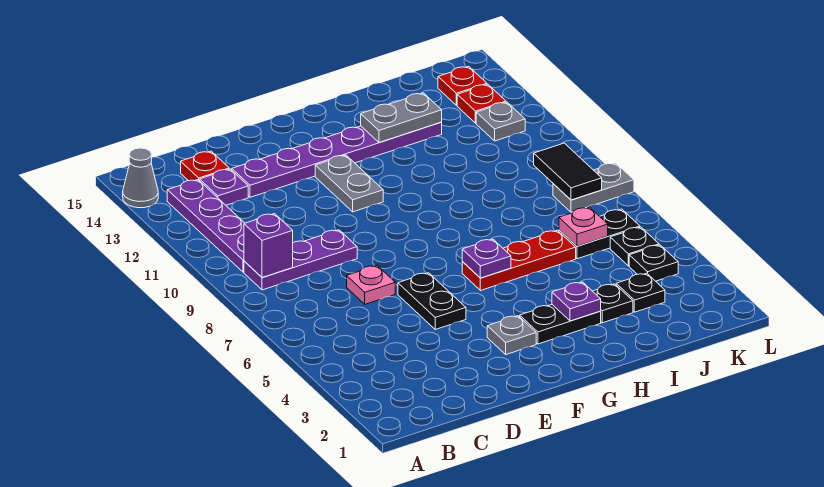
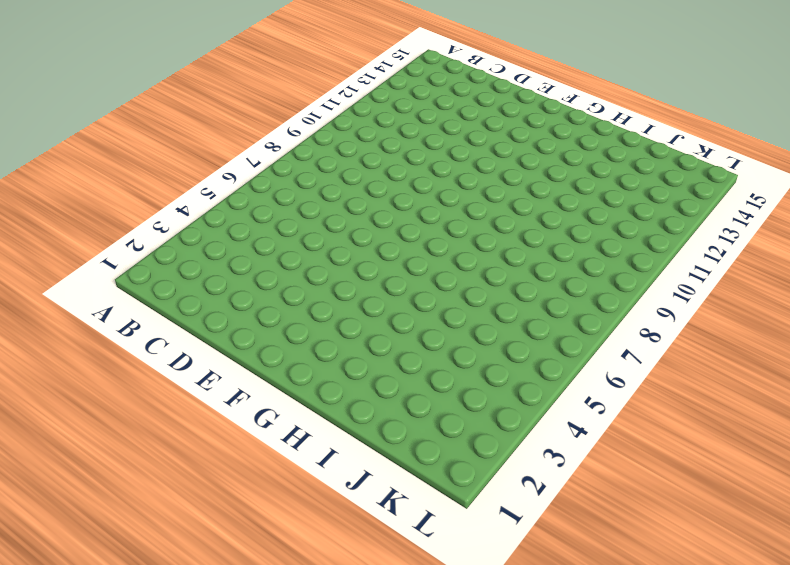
none -> grey 1x1 cone [123,148,158,208]
none -> purple 1x3 plate [244,230,357,290]
none -> purple 1x4 plate [167,180,244,272]

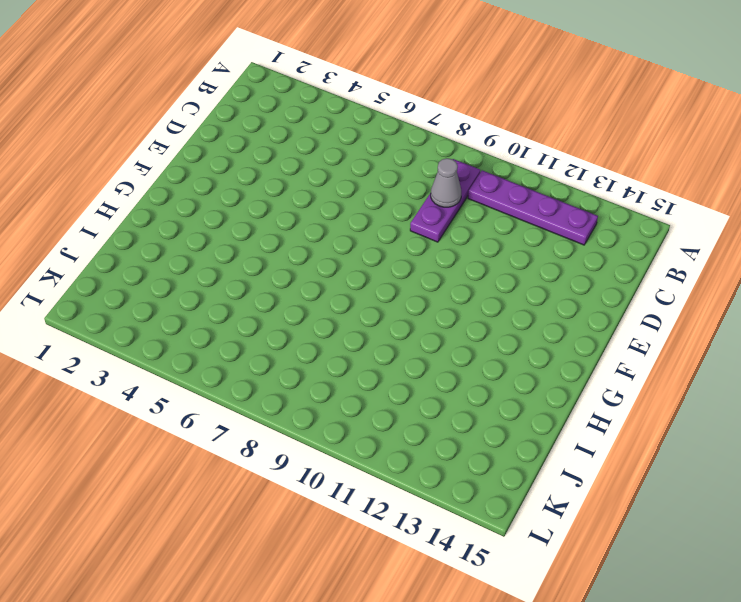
grey 1x1 cone [431,158,461,207] -> grey 1x1 cone moved to [123,148,158,208]
none -> purple 1x1 plate [200,169,248,205]
none -> red 1x1 plate [181,151,229,181]
none -> pink 1x1 plate [347,266,395,304]

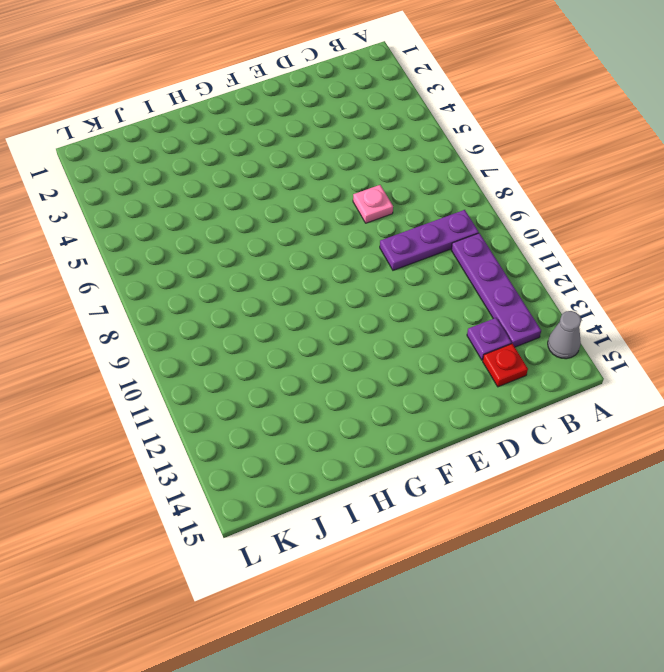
none -> purple 1x6 plate [232,122,442,197]
none -> black 1x2 plate [398,273,466,329]
none -> grey 1x1 plate [487,316,536,354]

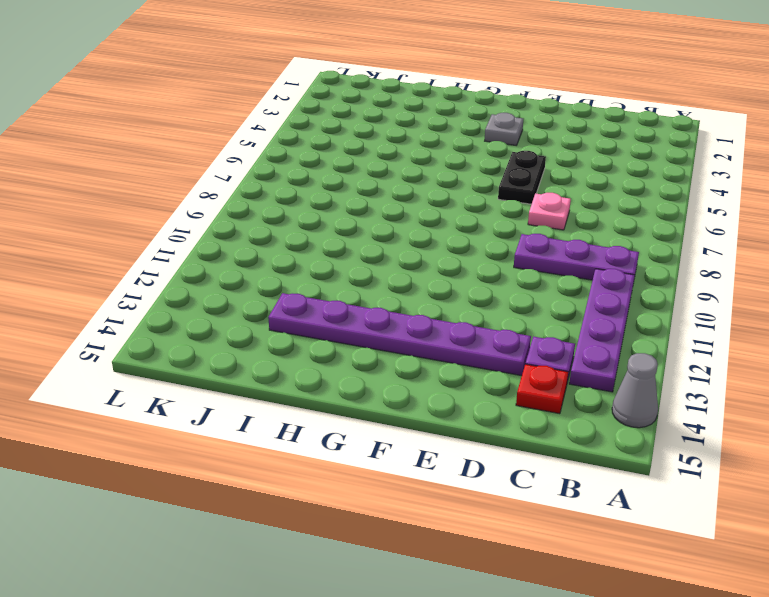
none -> grey 1x2 plate [315,155,383,212]
none -> black 1x2 plate [520,305,601,344]
none -> red 1x3 plate [462,230,576,291]

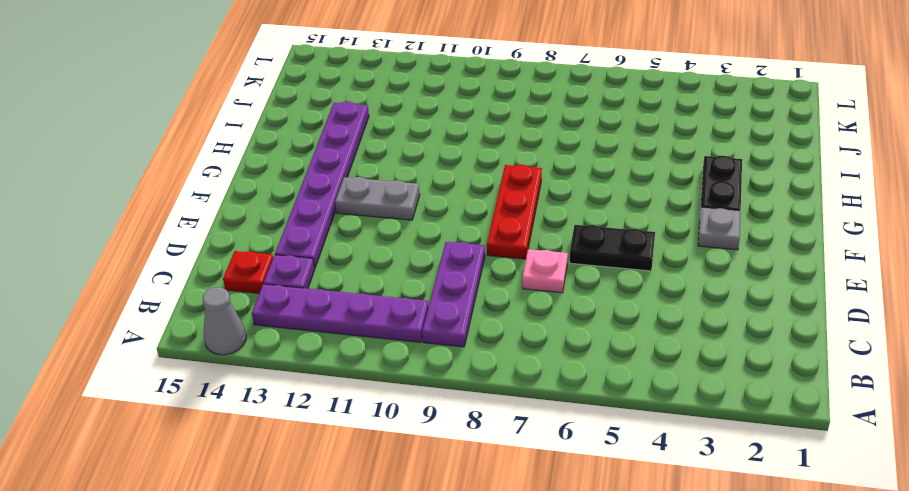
red 1x3 plate [487,165,542,259] -> red 1x3 plate moved to [462,230,576,291]
none -> black 1x1 plate [593,284,633,323]
none -> black 1x1 plate [616,273,665,312]
none -> black 1x2 plate [559,209,640,259]

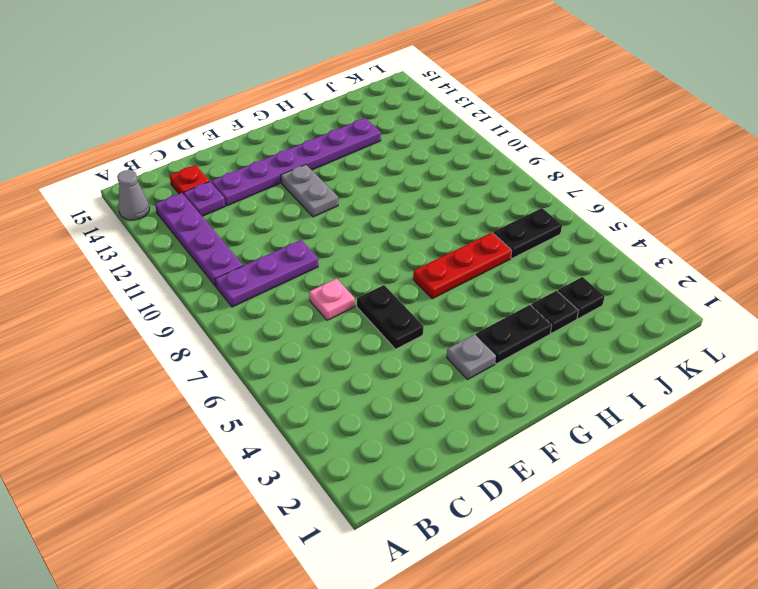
none -> black 1x1 plate [629,245,678,281]
none -> black 1x1 plate [610,227,659,266]
none -> grey 1x2 plate [553,163,634,212]

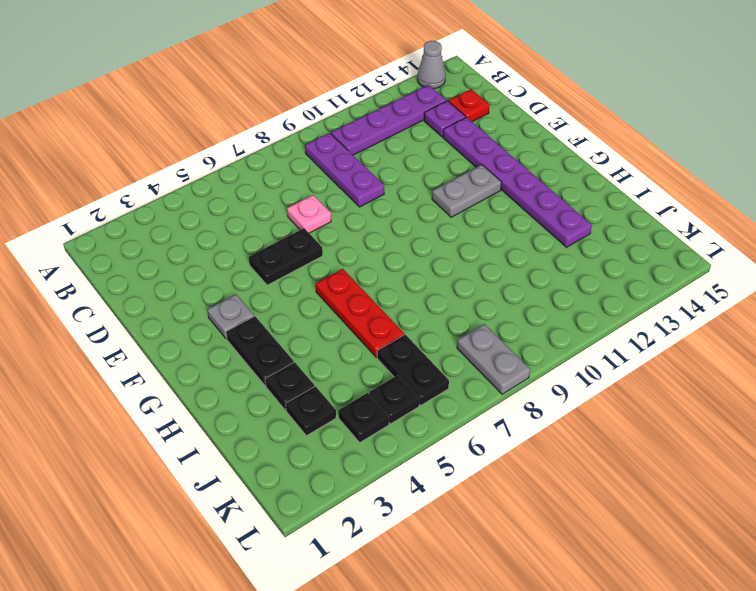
none -> grey 1x1 plate [476,102,525,141]
none -> red 1x1 plate [457,84,506,123]
none -> red 1x1 plate [438,66,487,105]

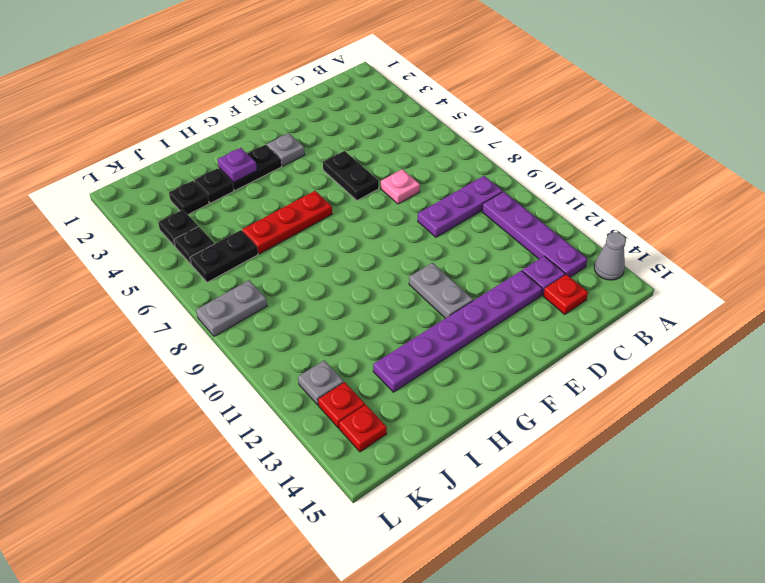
none -> purple 1x1 brick [244,214,293,277]
none -> purple 1x1 plate [462,239,511,278]
none -> grey 1x2 plate [361,93,442,143]

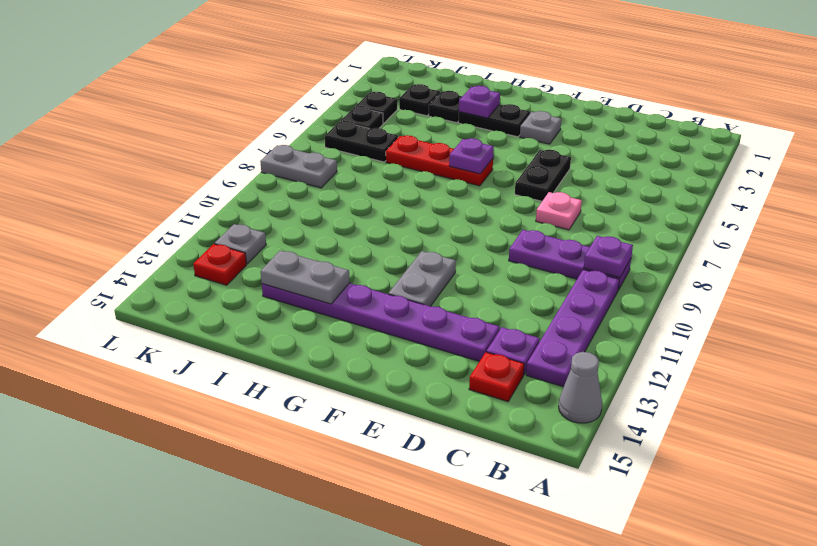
purple 1x1 plate [584,236,633,277] -> purple 1x1 brick [244,214,293,277]
none -> red 1x1 plate [438,66,487,105]
none -> pink 1x1 plate [559,207,608,246]
none -> black 1x2 tile [534,143,602,200]

